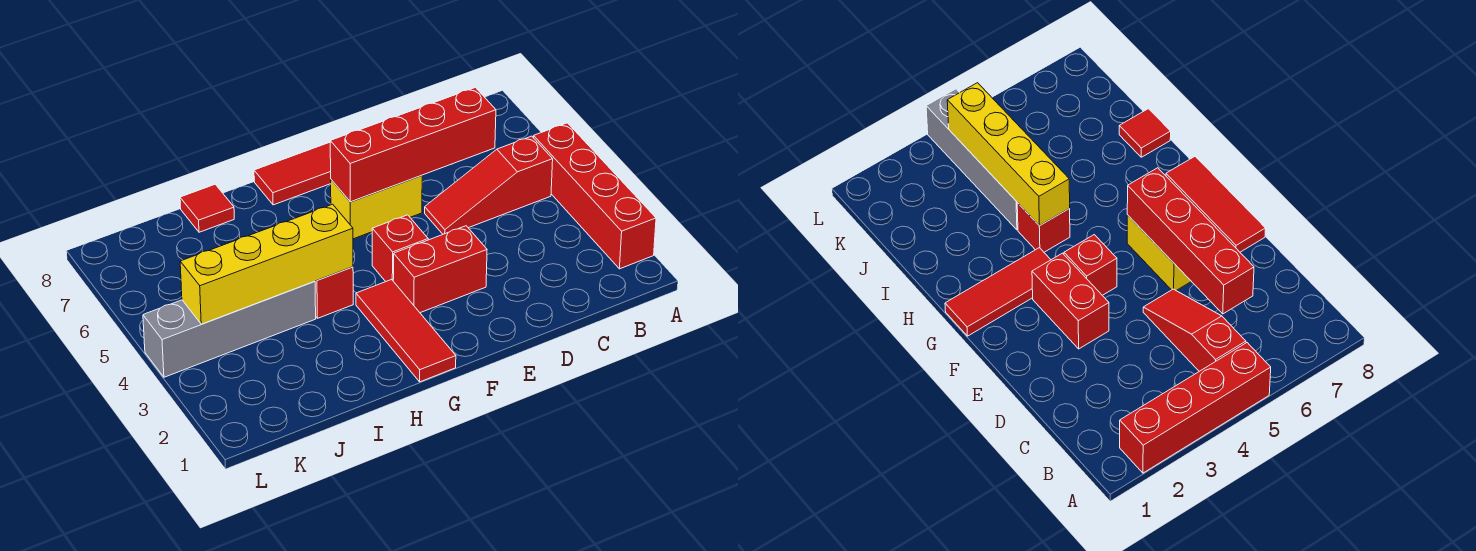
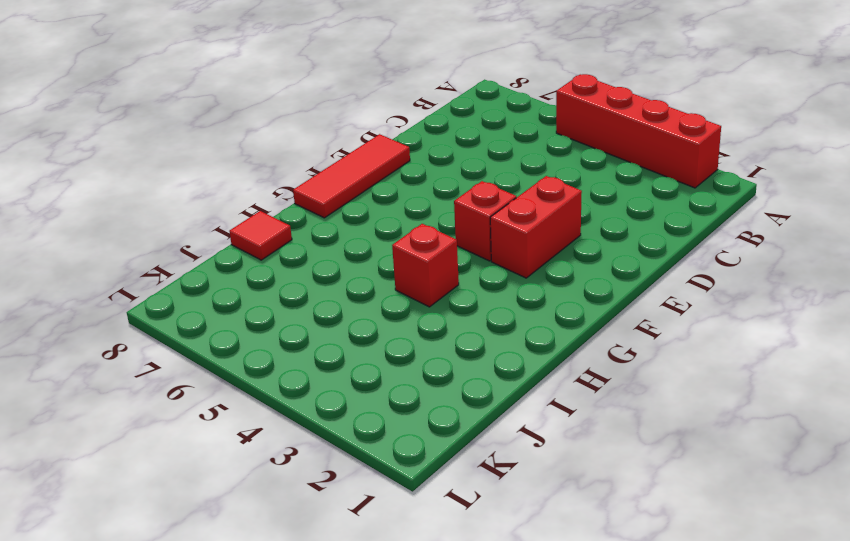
none -> red 1x3 slope [425,136,553,234]
none -> yellow 1x2 brick [331,176,422,239]
none -> red 1x3 tile [356,280,456,382]

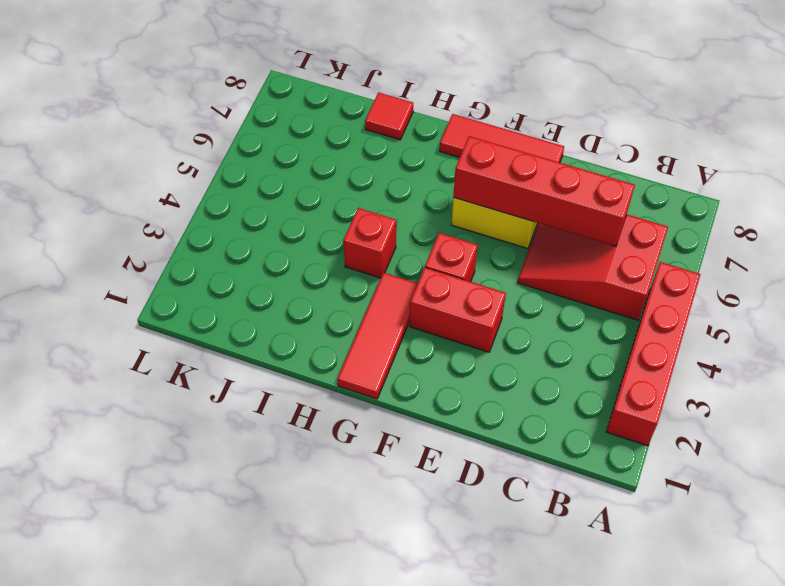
red 2x3 slope [518,215,668,320] -> red 1x3 slope [425,136,553,234]
none -> grey 1x4 brick [143,281,316,377]
none -> yellow 1x4 brick [180,204,353,324]

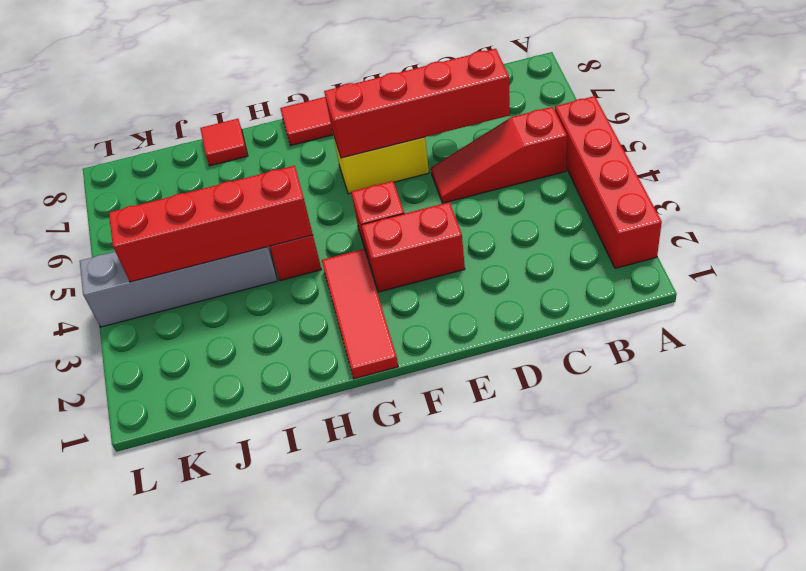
red 1x4 brick [109,166,313,282] -> yellow 1x4 brick [180,204,353,324]

